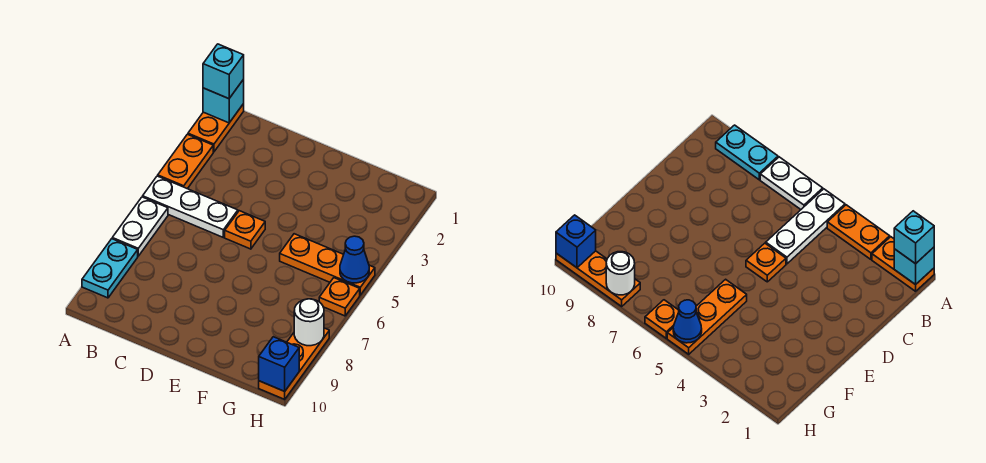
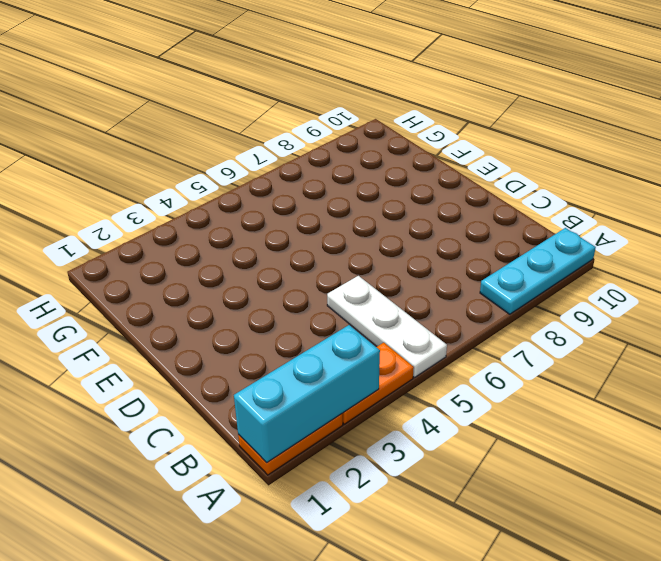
cyan 1x3 brick [234,325,380,463] -> cyan 1x1 brick [203,79,244,123]
cyan 1x3 plate [480,228,596,314] -> cyan 1x2 plate [82,239,138,298]
none -> white 1x2 plate [112,197,168,256]
none -> orange 1x1 plate [225,211,265,249]
none -> orange 1x3 plate [280,234,375,295]

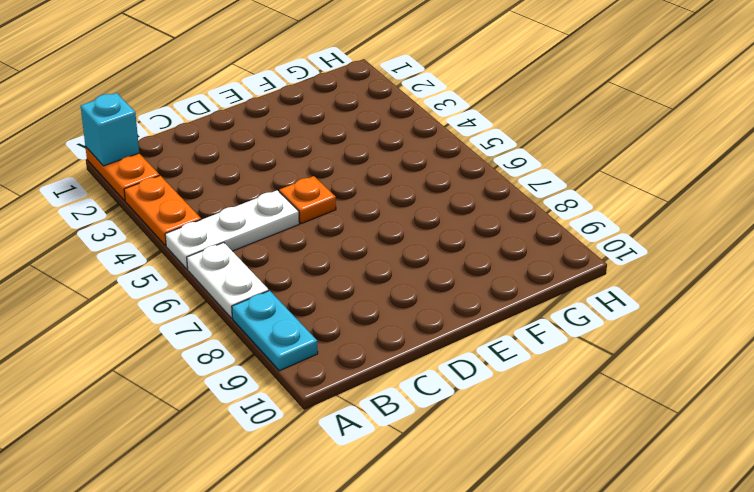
none -> orange 1x3 plate [280,234,375,295]
none -> orange 1x1 plate [319,278,360,316]
none -> orange 1x3 plate [259,328,329,399]

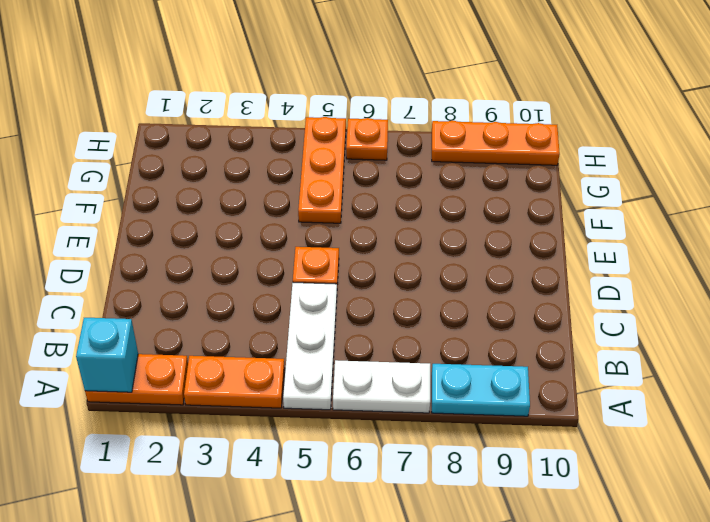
none -> blue 1x1 cone [340,236,369,283]
none -> white 1x1 round brick [294,299,324,346]
none -> blue 1x1 brick [259,337,299,391]

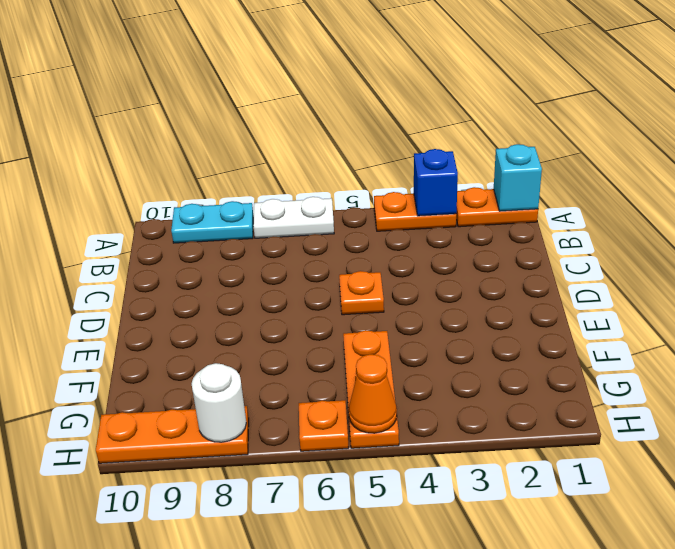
blue 1x1 brick [414,149,458,216] -> blue 1x1 brick moved to [259,337,299,391]
orange 1x1 cone [349,354,397,433] -> blue 1x1 cone [340,236,369,283]
none -> white 1x3 plate [143,176,238,237]
none -> cyan 1x1 brick [203,44,244,99]

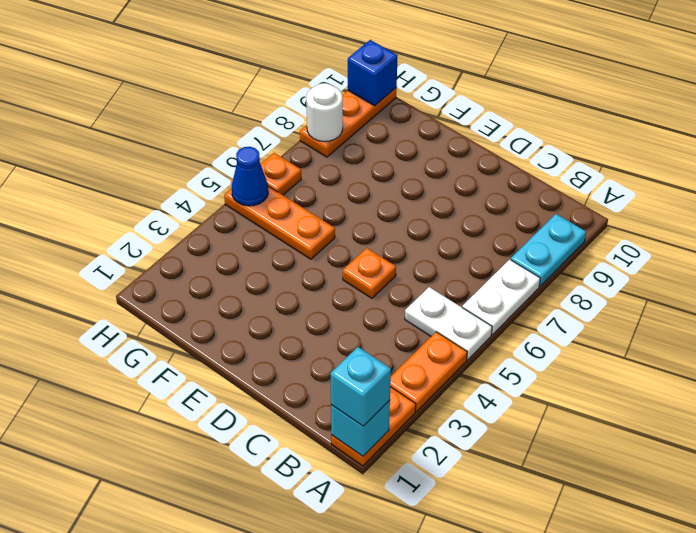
white 1x2 plate [405,287,492,360] -> white 1x3 plate [143,176,238,237]

